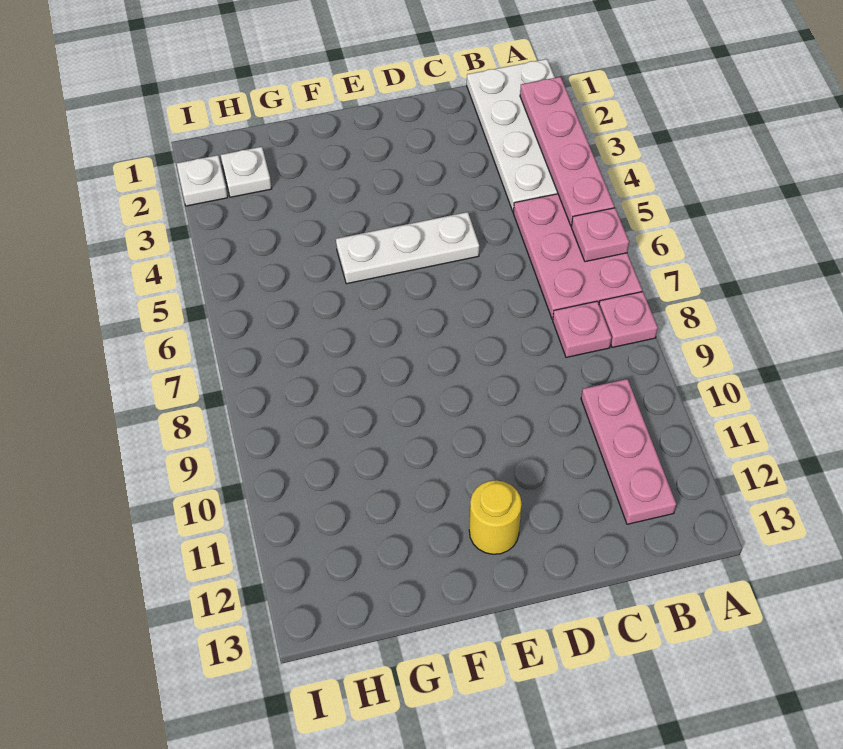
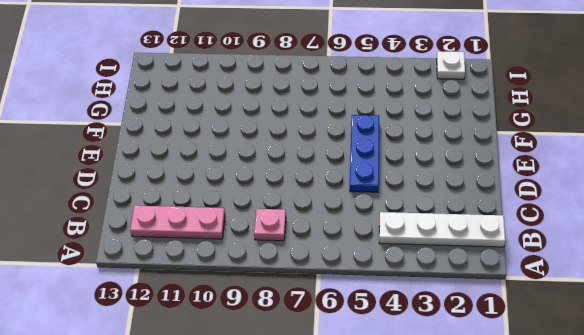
white 1x4 plate [379,212,505,247] -> white 2x4 plate [467,59,558,212]
blue 1x3 plate [350,115,379,192] -> white 1x3 plate [336,212,479,284]
none -> pink 2x3 plate [513,194,642,319]
none -> pink 1x1 plate [599,292,658,348]

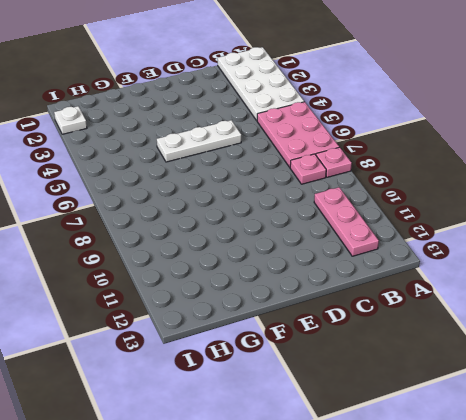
none -> yellow 1x1 round brick [469,480,522,554]
none -> white 1x1 plate [221,147,272,197]

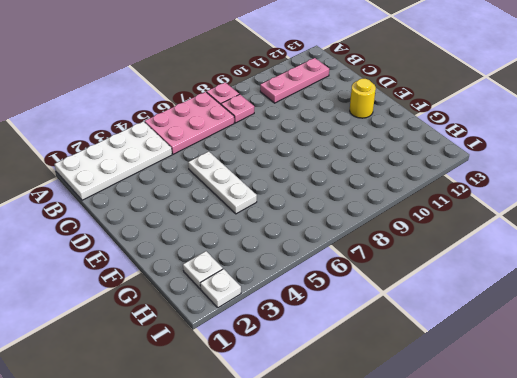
none -> pink 1x4 plate [520,77,614,226]
none -> pink 1x1 plate [571,208,629,262]

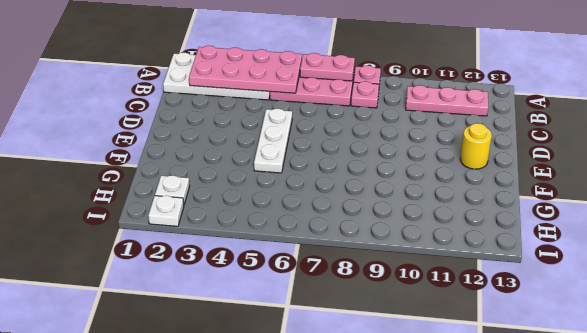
pink 2x4 plate [189,46,302,93] -> pink 1x4 plate [520,77,614,226]
pink 1x2 plate [300,53,355,81] -> pink 1x1 plate [571,208,629,262]

